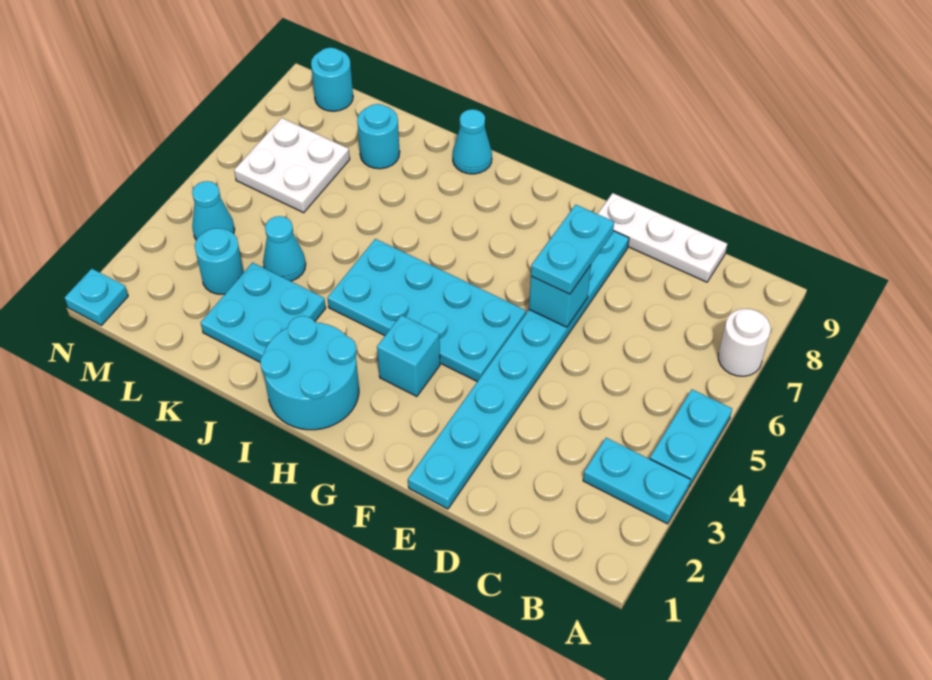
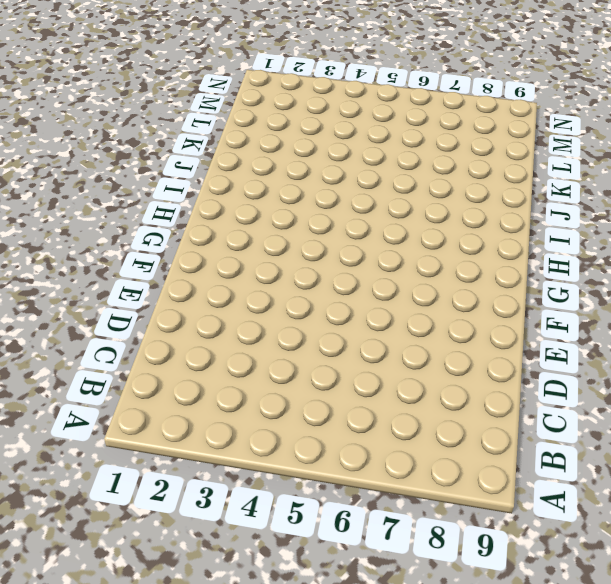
none -> cyan 1x2 plate [583,438,690,524]
none -> cyan 1x2 plate [650,390,732,487]
none -> white 1x1 round brick [718,309,771,376]

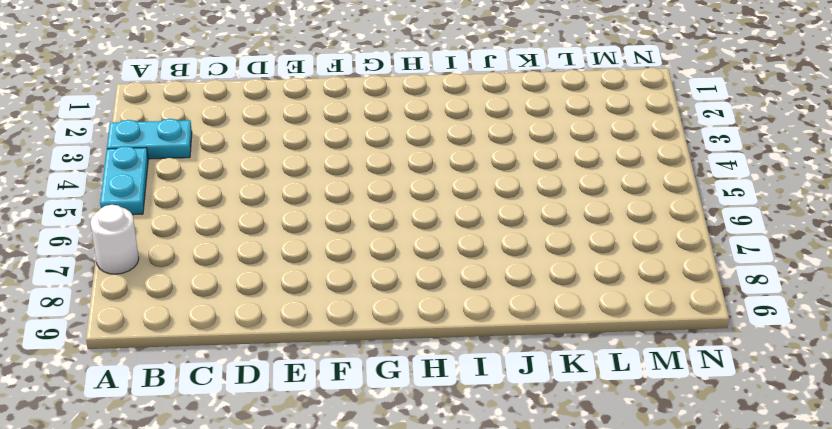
none -> white 1x3 plate [598,193,727,282]
none -> cyan 1x8 plate [408,231,629,509]
none -> cyan 2x4 plate [328,239,526,382]

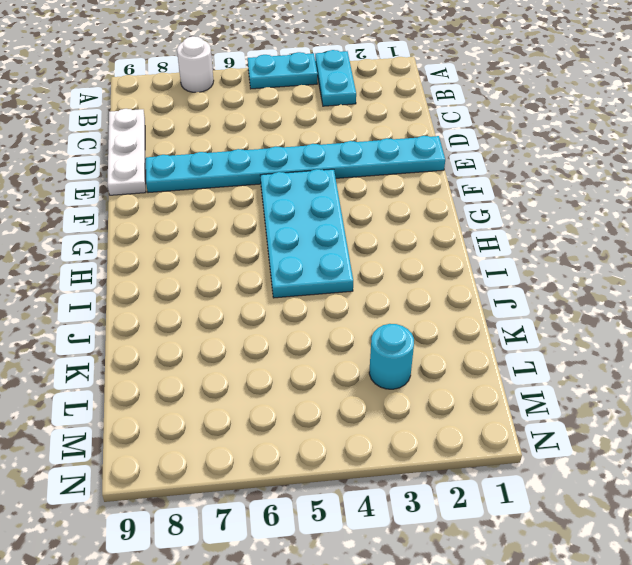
none -> cyan 1x1 brick [377,315,440,397]
none -> cyan 2x2 round brick [260,316,359,430]
none -> cyan 1x1 cone [453,109,492,174]

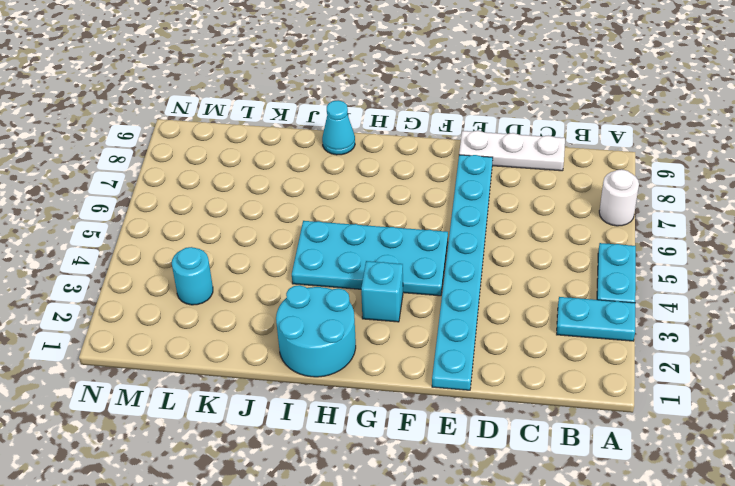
none -> cyan 2x2 plate [201,263,326,362]
none -> cyan 1x1 cone [263,216,306,281]
none -> cyan 1x1 round brick [357,104,400,169]

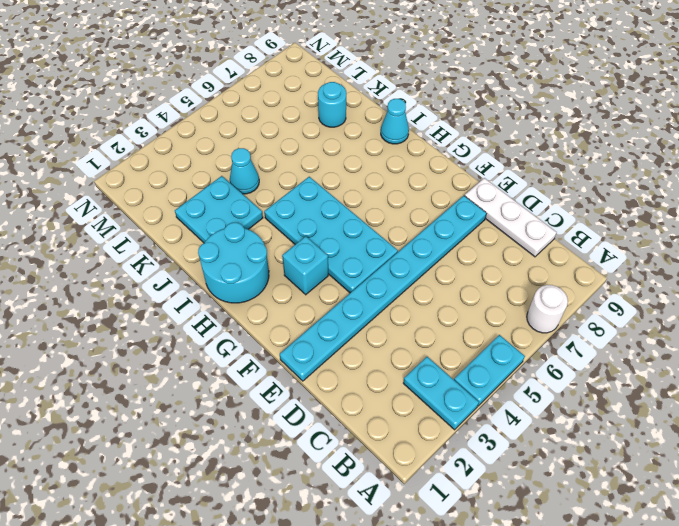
none -> cyan 1x1 round brick [195,228,244,294]
none -> white 2x2 plate [234,118,350,213]
none -> cyan 1x1 cone [192,181,235,240]

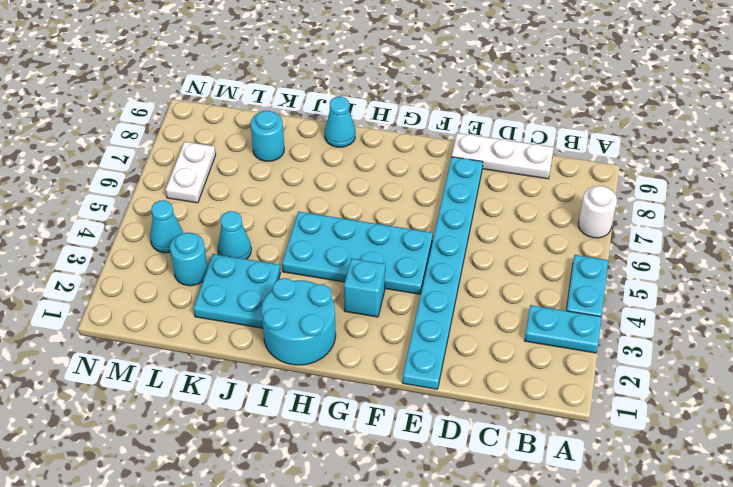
white 1x2 plate [165,142,216,203] -> white 2x2 plate [234,118,350,213]
none -> cyan 1x1 round brick [311,48,353,111]
none -> cyan 1x1 plate [65,269,128,325]
none -> cyan 1x1 brick [529,265,591,327]

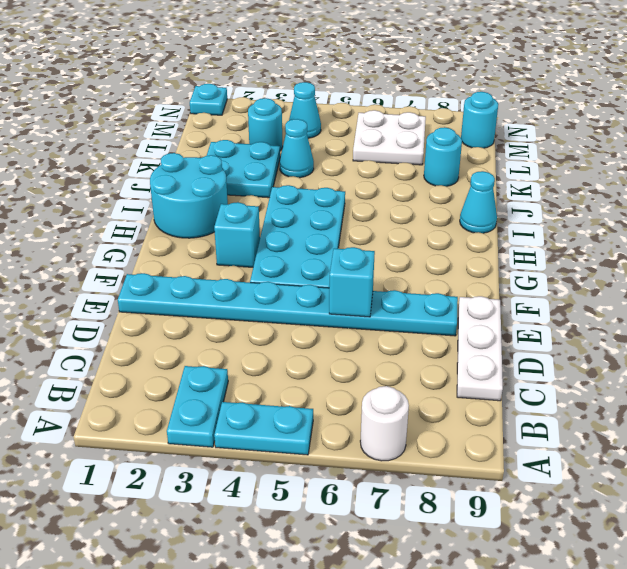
none -> cyan 1x2 plate [531,205,614,294]

